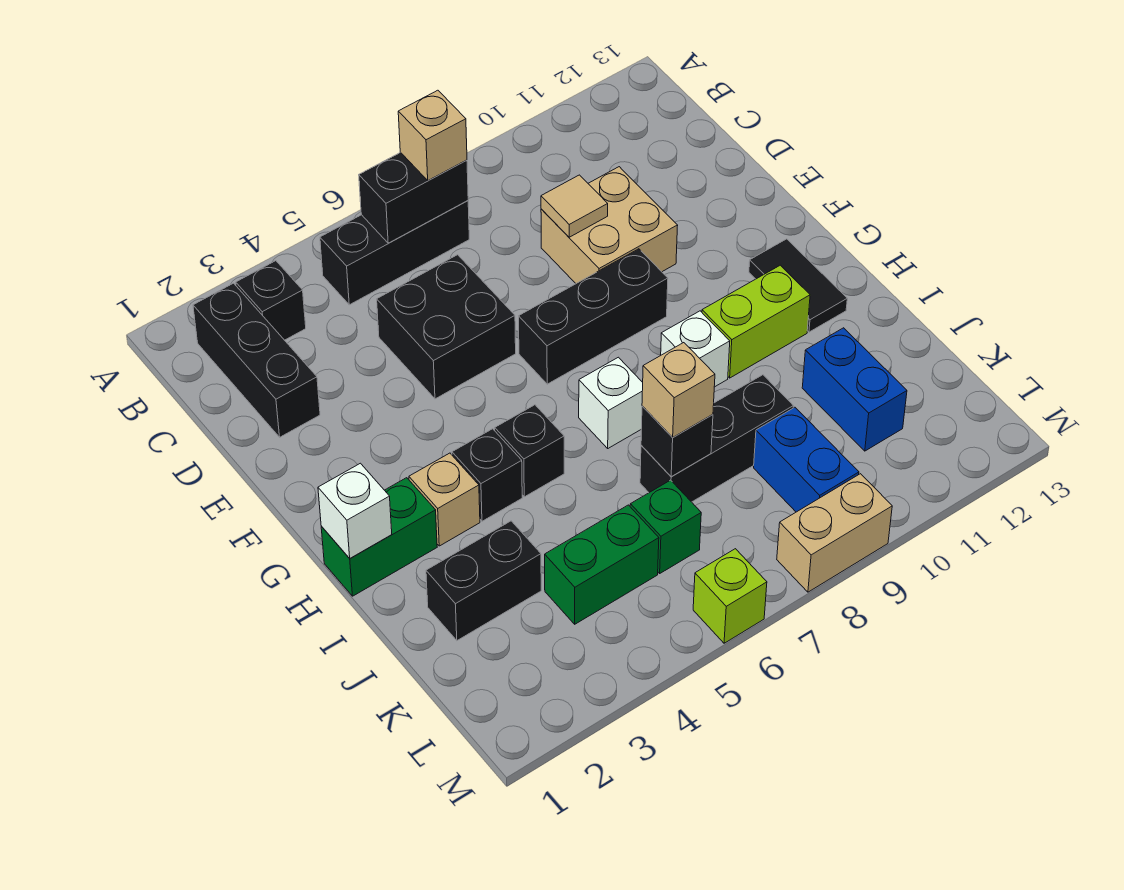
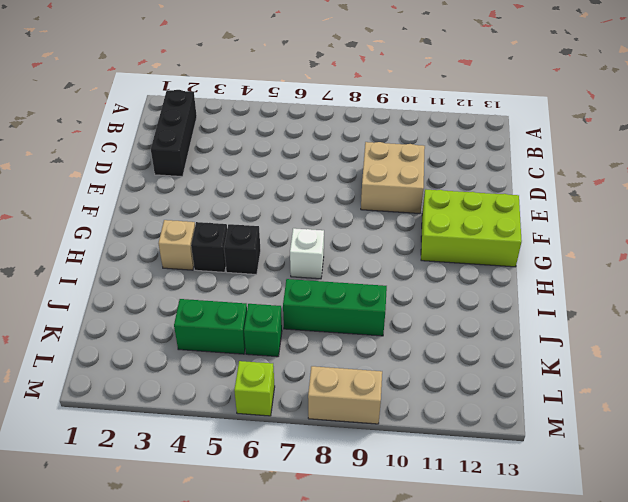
lime 2x3 brick [421,189,522,267] -> black 1x2 tile [749,239,847,332]
green 1x3 brick [283,279,387,336] -> black 1x3 brick [640,375,793,502]
none -> black 1x1 brick [236,261,306,340]
none -> black 1x3 brick [320,201,469,305]
none -> black 2x2 brick [377,255,516,399]

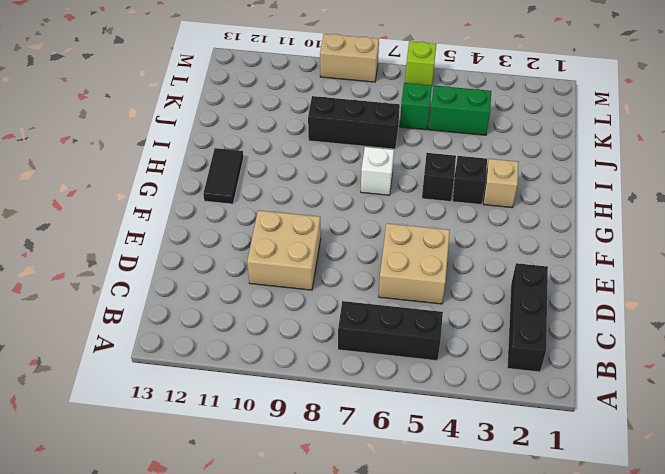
tan 2x2 brick [379,223,450,304] -> black 2x2 brick [377,255,516,399]
none -> black 1x1 brick [236,261,306,340]
none -> black 1x3 brick [519,249,668,384]
none -> green 1x2 brick [321,478,437,596]

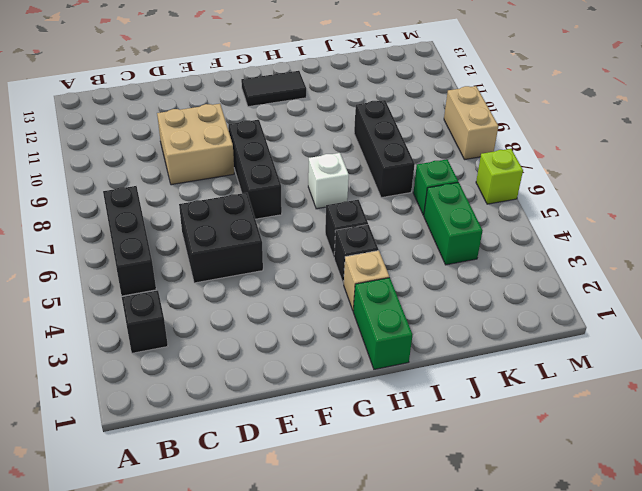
none -> black 1x3 brick [193,283,320,437]
none -> white 1x1 brick [661,311,730,387]
none -> lime 1x2 brick [702,265,810,378]

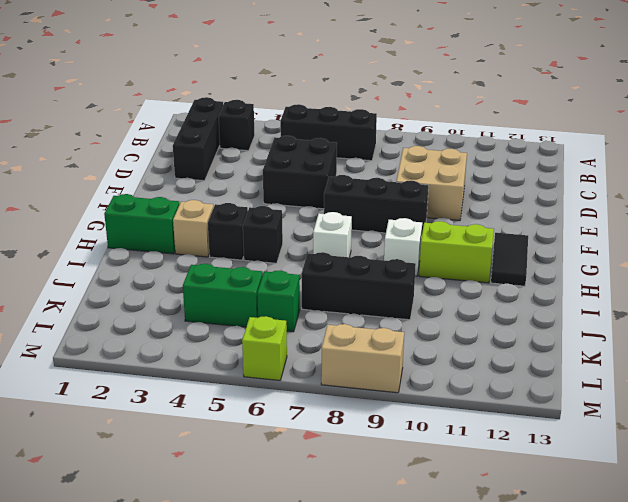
none -> black 1x2 brick [426,521,541,641]
none -> blue 1x2 brick [802,328,907,451]
none -> blue 1x2 brick [754,407,859,512]

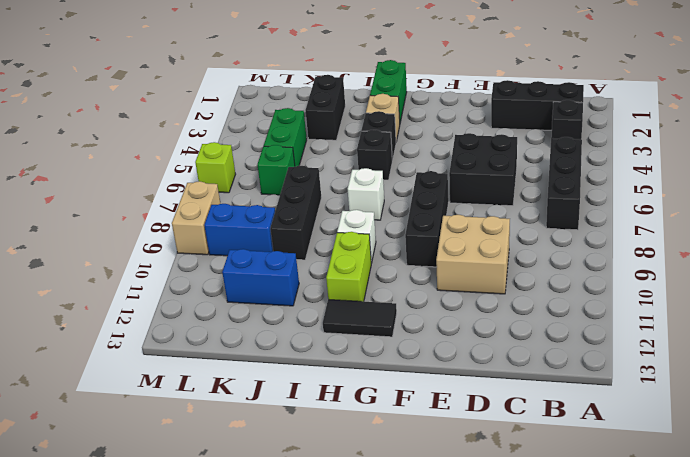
none -> black 1x2 brick [359,152,468,243]
none -> tan 1x1 tile [541,175,608,237]
none -> white 1x1 brick [318,463,392,558]

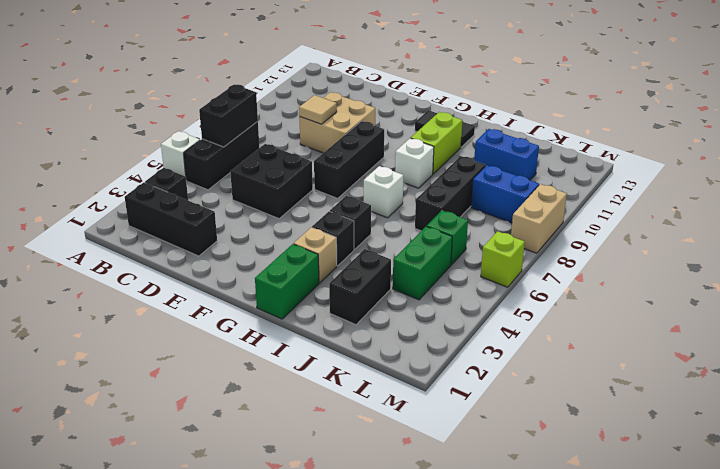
white 1x1 brick [161,131,200,177] -> white 1x1 brick moved to [318,463,392,558]
none -> black 1x1 brick [641,406,713,477]
none -> tan 1x1 brick [398,90,467,180]
none -> tan 1x1 brick [642,343,715,437]

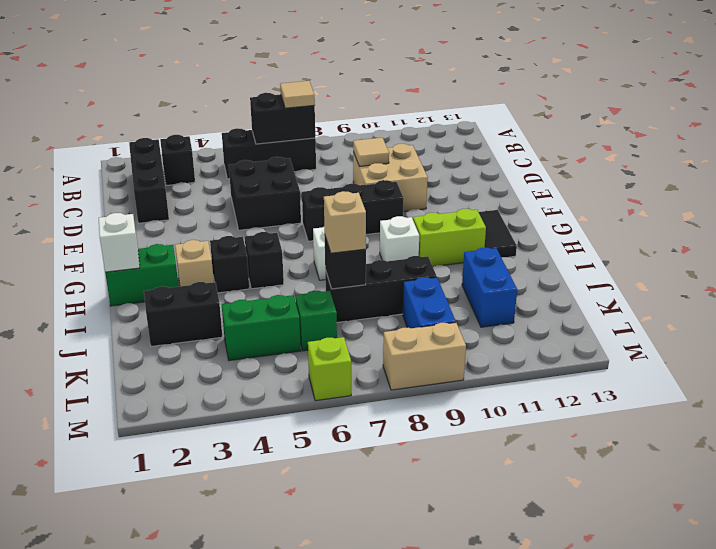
tan 1x1 tile [280,81,315,108] -> tan 1x1 brick [398,90,467,180]

